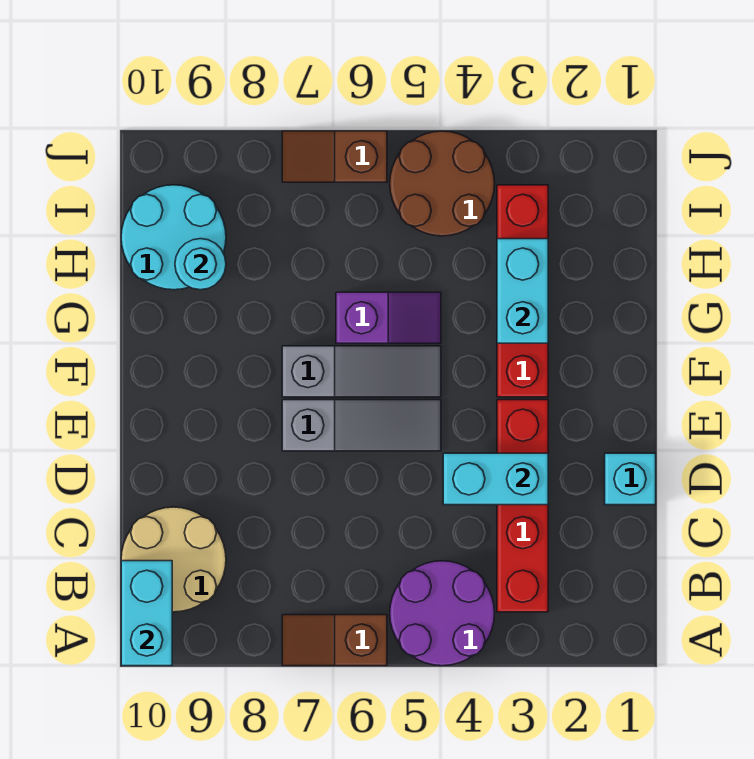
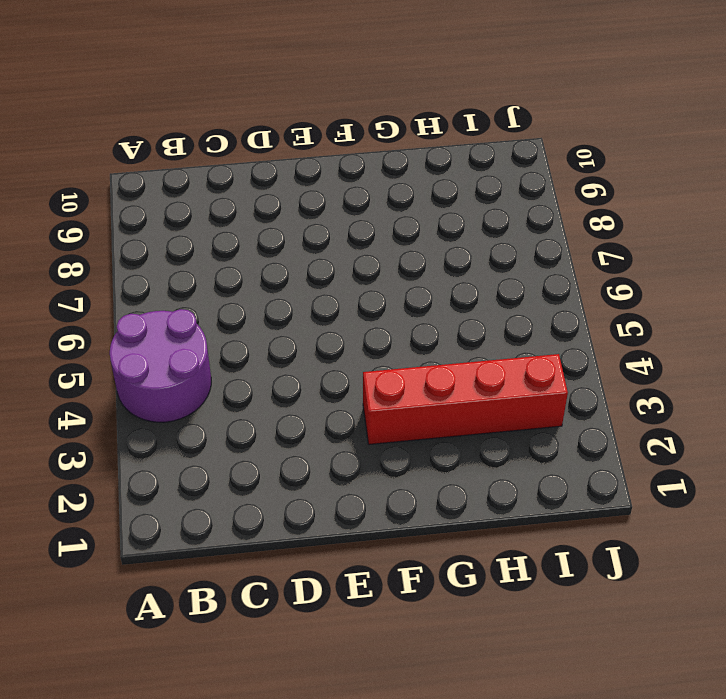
none -> brown 1x2 slope [282,615,387,666]
none -> red 1x4 brick [497,400,548,612]
none -> tan 2x2 round brick [121,507,226,612]

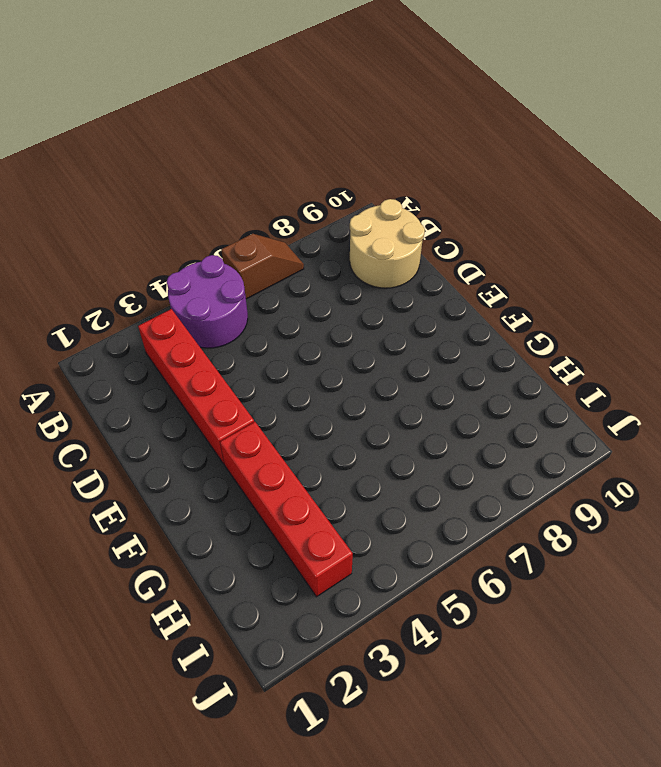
none -> cyan 1x1 brick [605,453,656,505]
none -> grey 1x3 slope [282,400,441,451]
none -> grey 1x3 slope [282,346,441,397]

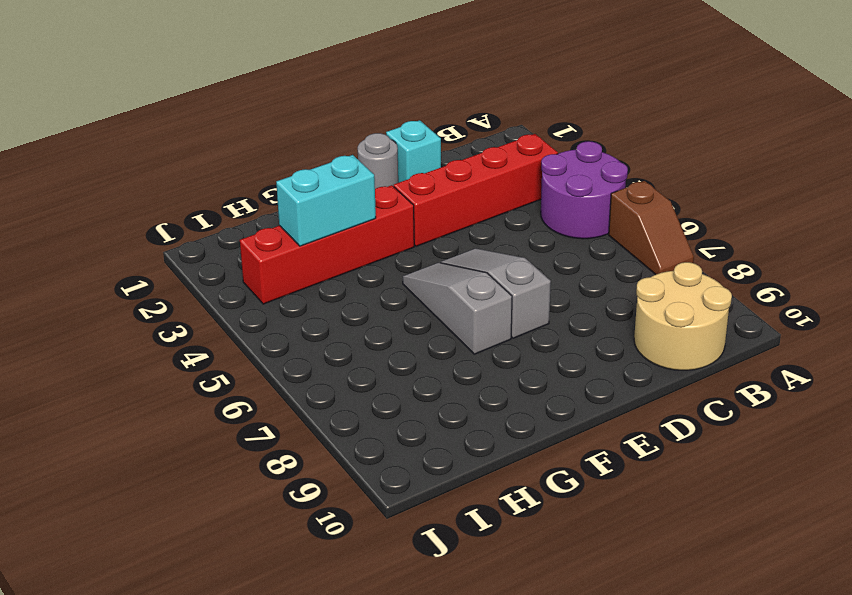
grey 1x1 round brick [358,133,398,189] -> none
none -> purple 1x2 slope [336,292,441,343]
none -> cyan 2x2 round brick [121,185,226,290]
none -> brown 2x2 round brick [390,131,495,236]

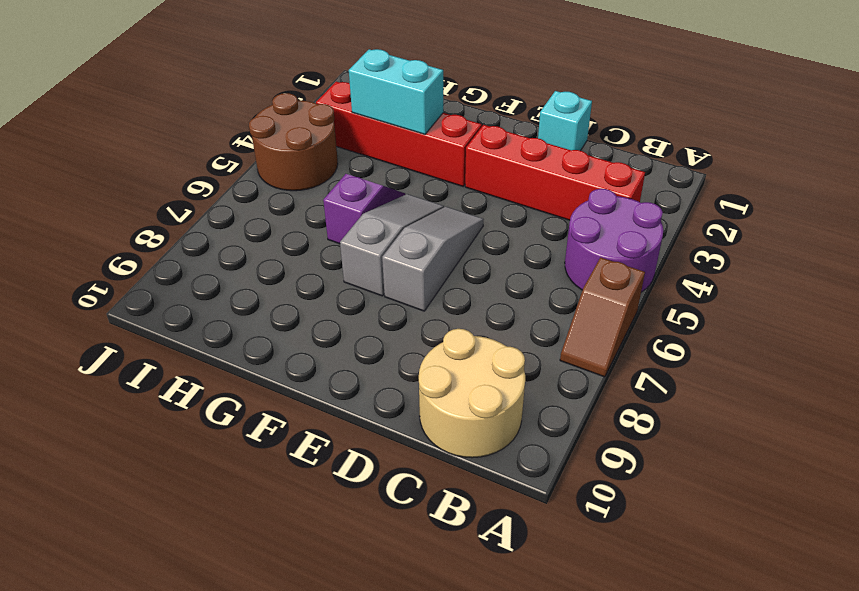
none -> cyan 2x2 round brick [121,185,226,290]
none -> brown 1x2 slope [282,131,387,182]
none -> cyan 1x2 brick [121,561,172,666]

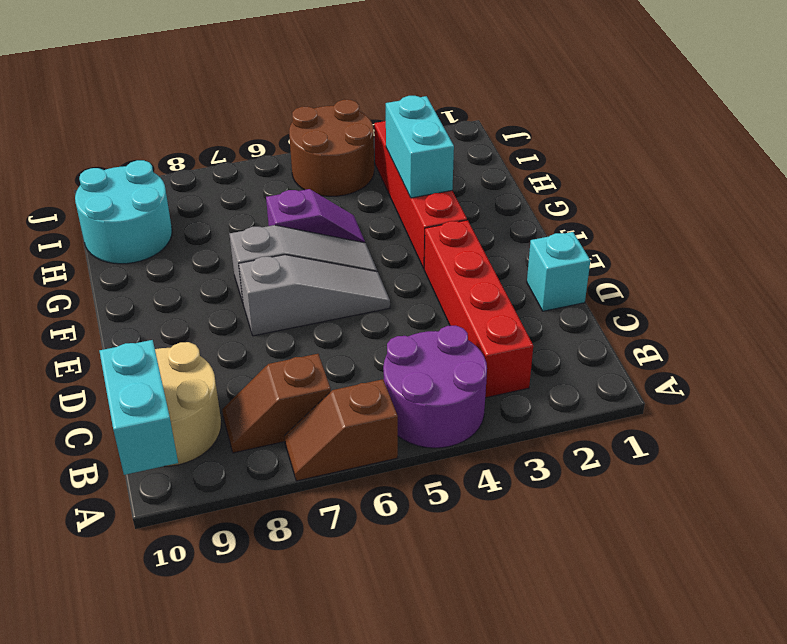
brown 1x2 slope [222,354,331,453] -> brown 1x2 slope moved to [282,131,387,182]
none -> cyan 1x2 brick [443,453,548,505]
none -> cyan 1x1 round brick [175,239,226,290]

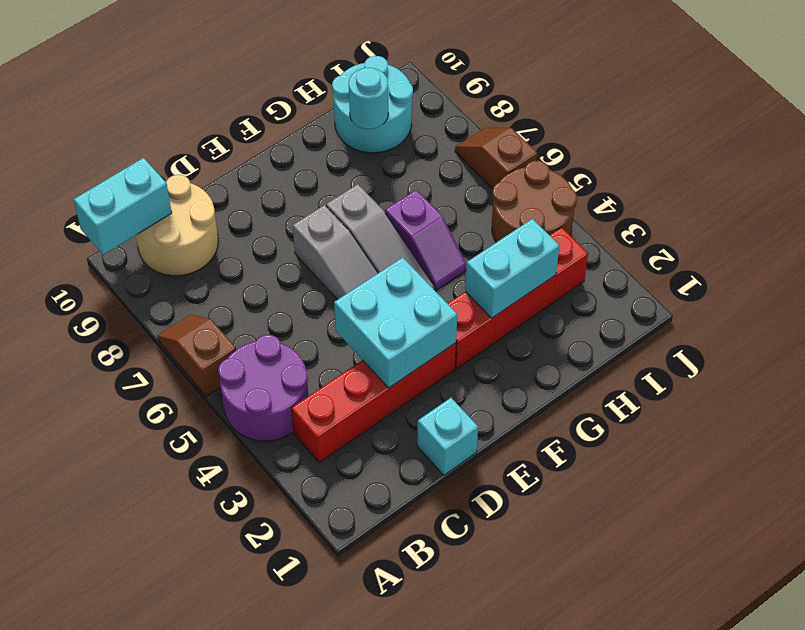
cyan 2x2 brick [334,257,457,388] -> cyan 1x2 brick [443,453,548,505]

